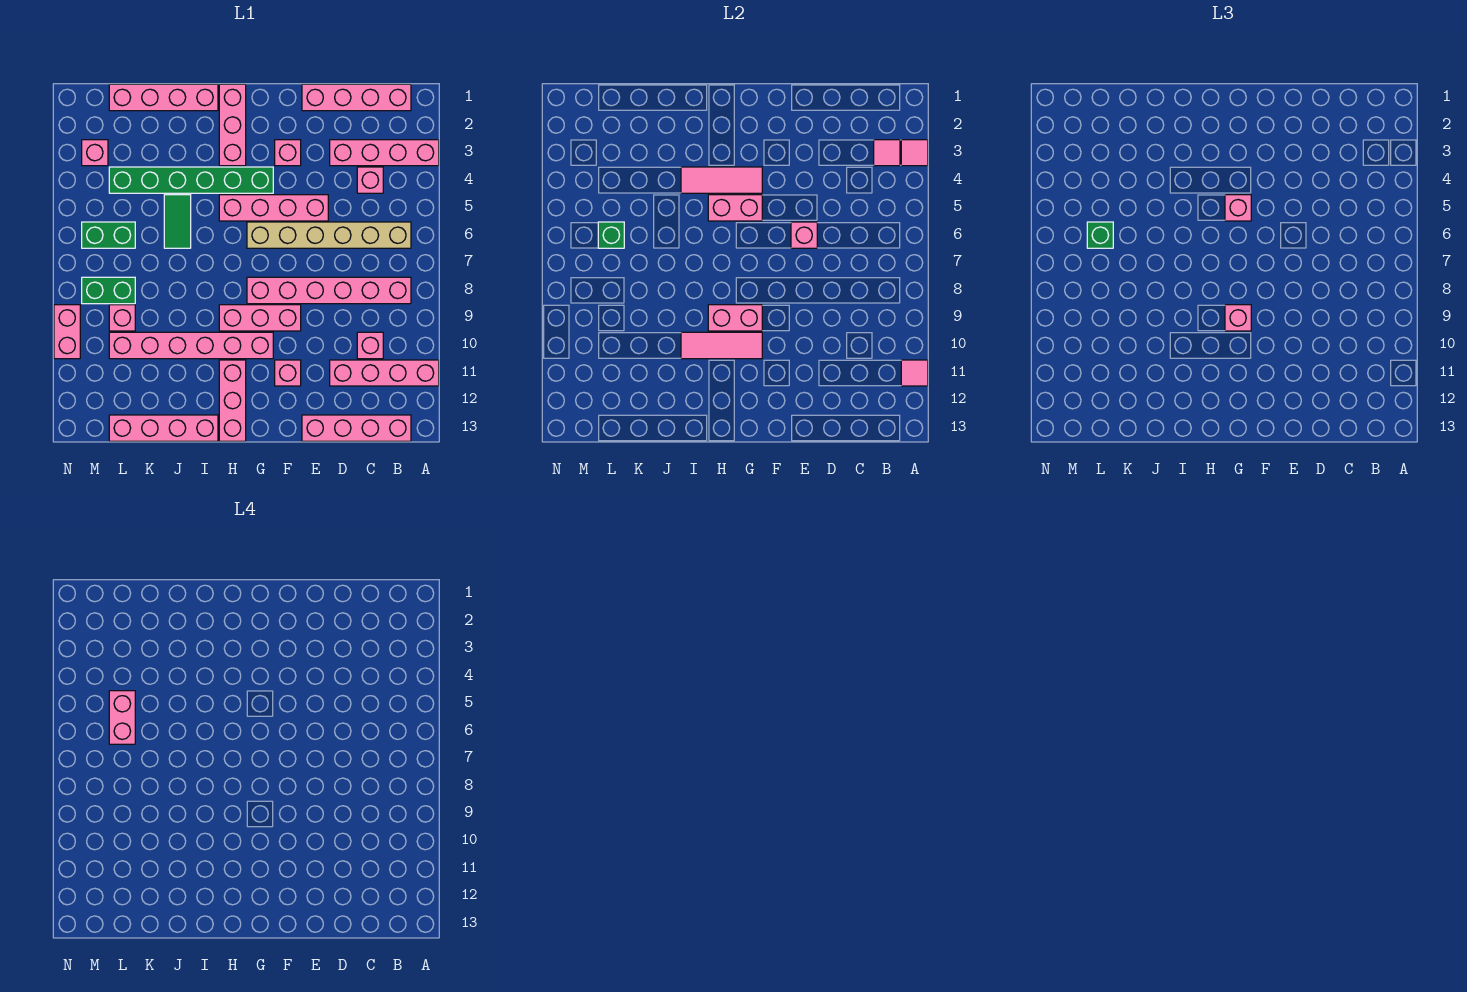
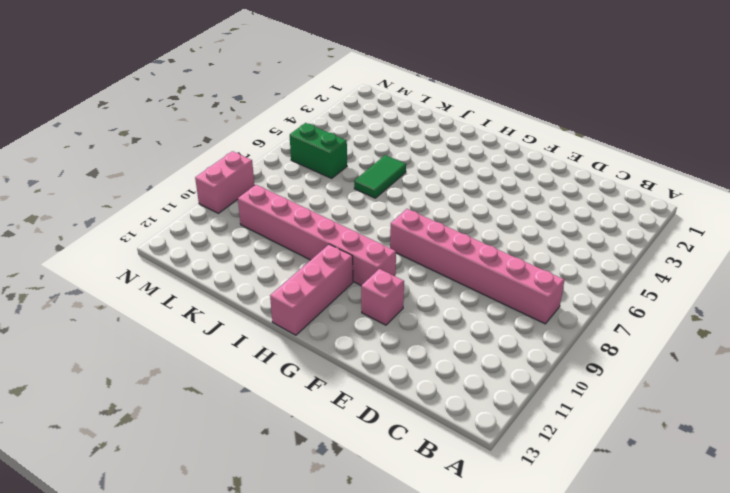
none -> pink 1x4 brick [330,140,439,166]
none -> pink 1x4 brick [330,360,439,386]
none -> pink 1x4 brick [302,84,411,111]
none -> tan 1x6 brick [247,222,411,248]

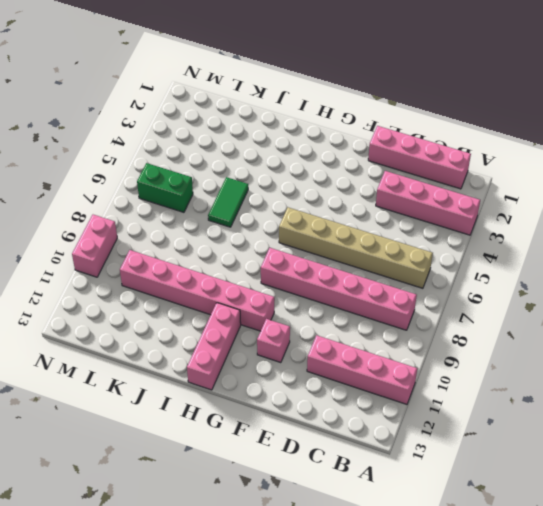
none -> pink 1x4 brick [302,415,411,441]
none -> pink 1x1 brick [357,167,383,193]
none -> pink 1x1 brick [357,332,383,359]
none -> pink 1x4 brick [219,195,328,221]

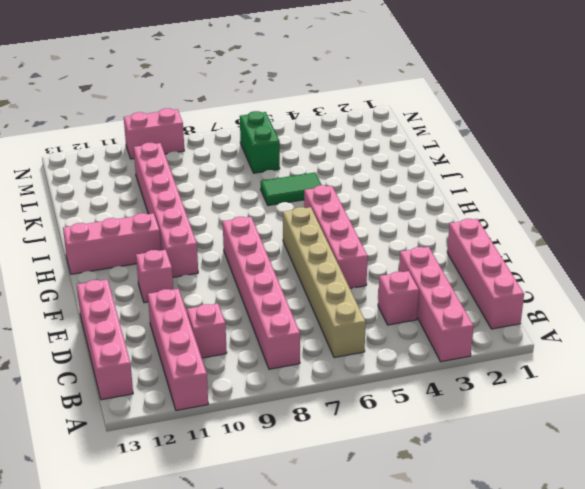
none -> pink 1x1 brick [275,140,301,166]
none -> pink 1x3 brick [219,305,301,331]
none -> green 1x6 brick [109,167,273,193]
none -> pink 1x3 brick [219,84,246,166]

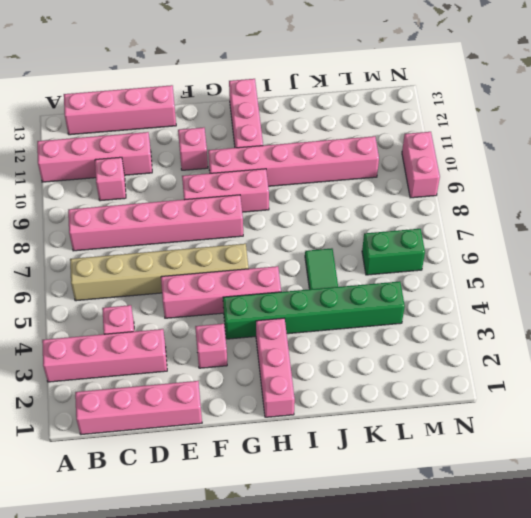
none -> pink 1x4 brick [109,84,218,111]
none -> pink 1x4 brick [109,415,218,441]
none -> green 1x2 brick [82,277,135,304]
none -> pink 1x1 brick [109,305,135,331]

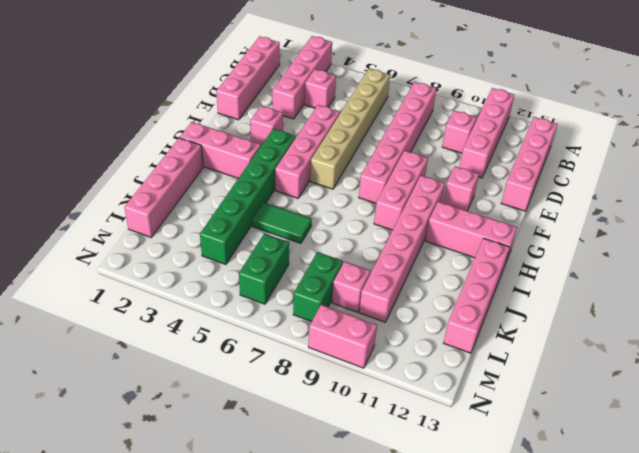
none -> pink 1x1 brick [82,140,108,166]
none -> pink 1x1 tile [901,140,928,166]
none -> pink 1x1 tile [901,360,928,386]
none -> pink 1x1 tile [874,140,900,166]

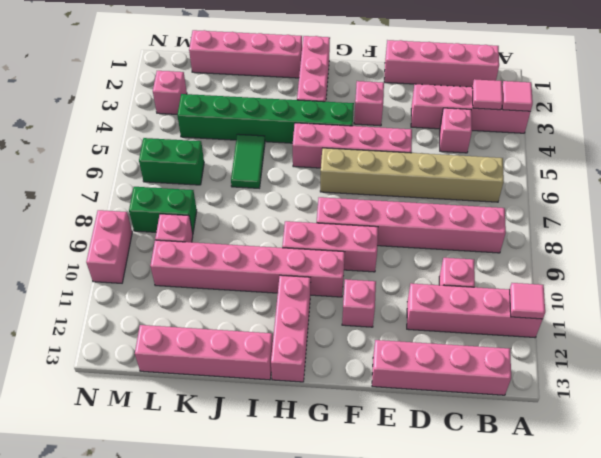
none -> pink 1x1 brick [791,222,817,248]
none -> pink 1x3 tile [681,167,762,193]
none -> pink 1x2 brick [708,195,762,221]
none -> pink 1x2 brick [708,305,762,331]

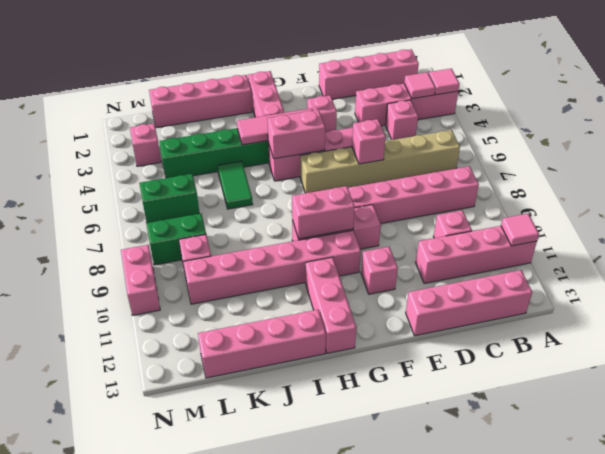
none -> pink 1x3 tile [681,332,762,359]
none -> green 1x1 brick [598,222,624,248]
none -> pink 1x1 brick [1225,195,1251,221]
none -> pink 1x1 brick [1225,305,1251,331]

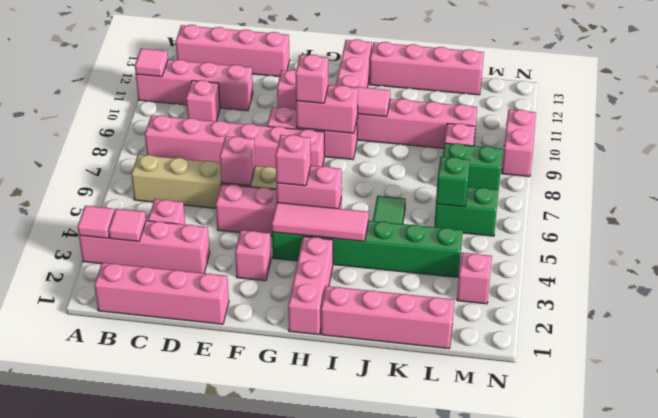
none -> green 1x1 brick [1087,222,1113,248]
none -> pink 1x2 brick [109,691,135,744]

